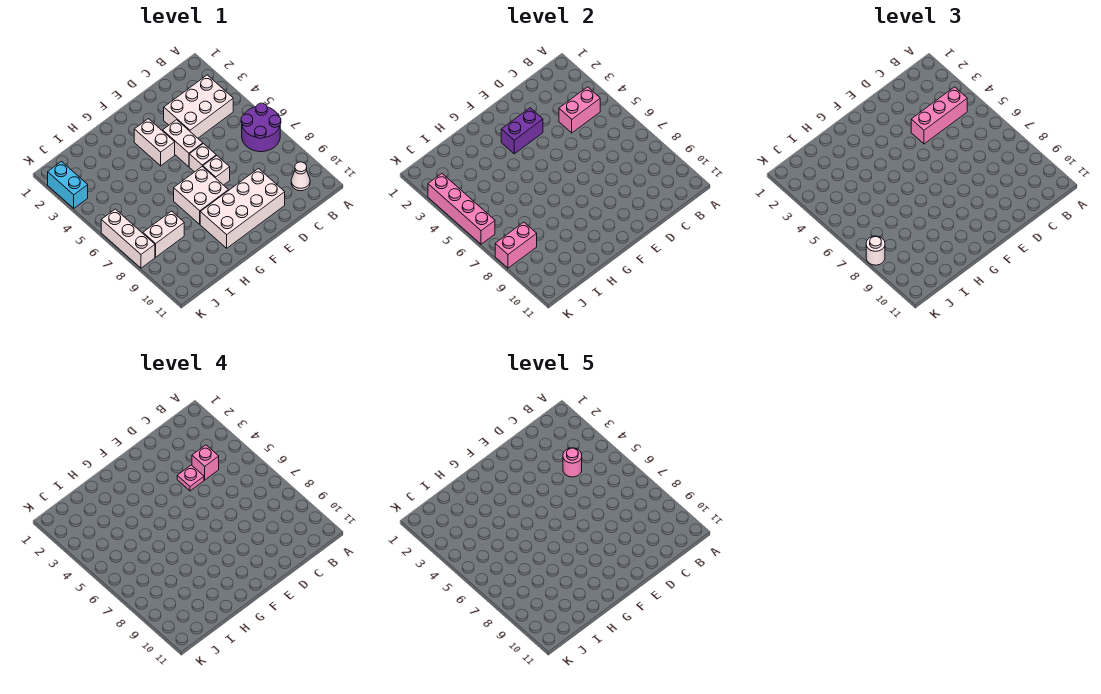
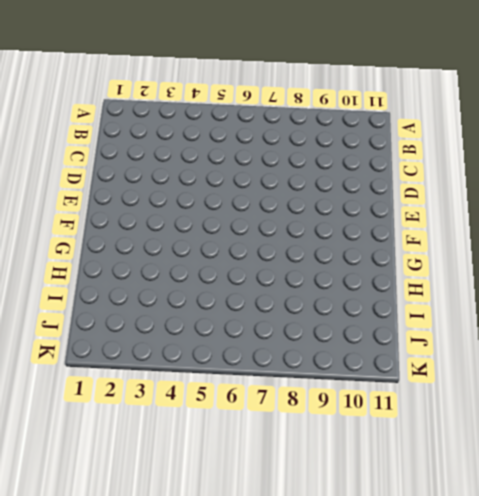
none -> purple 2x2 round brick [241,103,281,152]
none -> white 2x3 brick [164,75,233,138]
none -> white 1x1 cone [291,162,310,191]

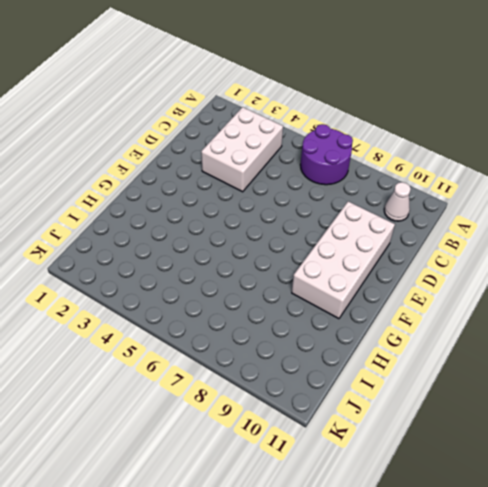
none -> white 1x2 brick [163,120,203,167]
none -> white 1x1 brick [189,144,216,172]
none -> white 1x1 brick [203,156,230,185]

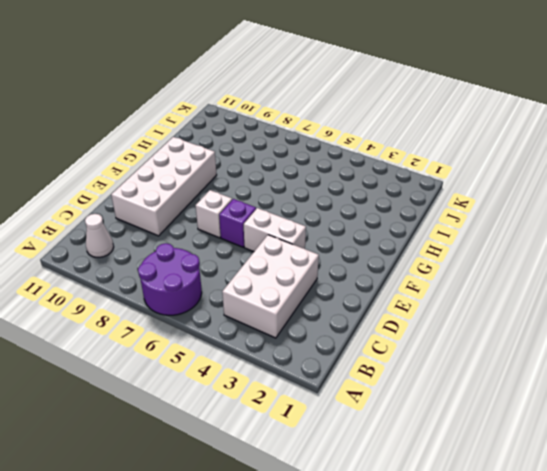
purple 1x1 brick [219,199,256,247] -> white 1x1 brick [189,144,216,172]
none -> white 1x2 brick [134,119,175,166]
none -> white 2x2 brick [174,167,228,224]
none -> white 1x2 brick [143,211,184,257]

